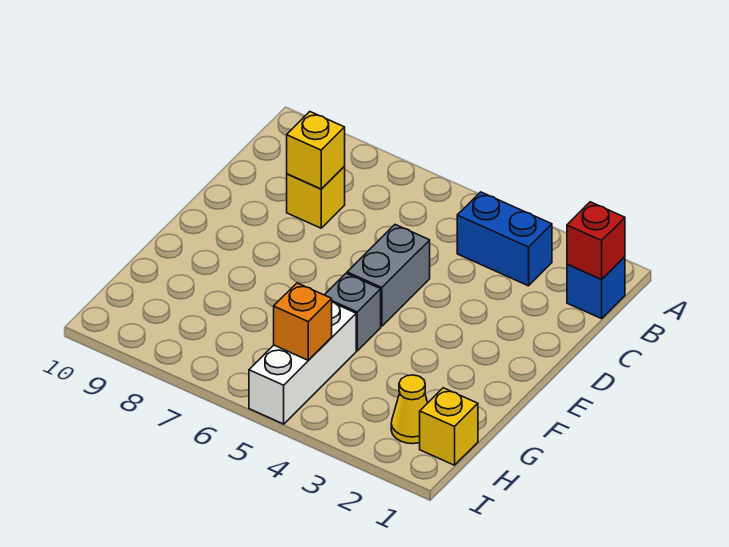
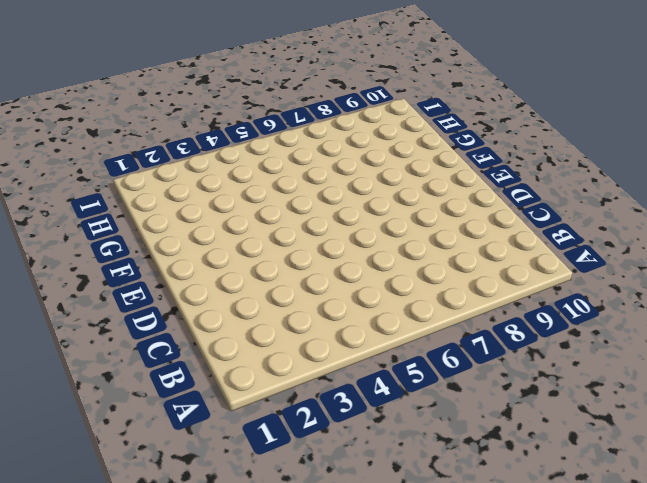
none -> blue 1x1 brick [567,257,625,319]
none -> blue 1x2 brick [457,192,552,286]

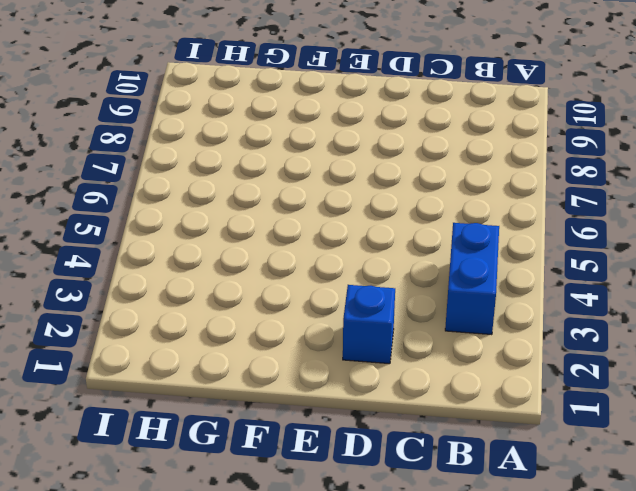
blue 1x1 brick [343,285,395,364] -> blue 1x1 brick moved to [567,257,625,319]
none -> yellow 1x1 brick [287,167,345,228]
none -> grey 1x2 brick [347,225,430,326]

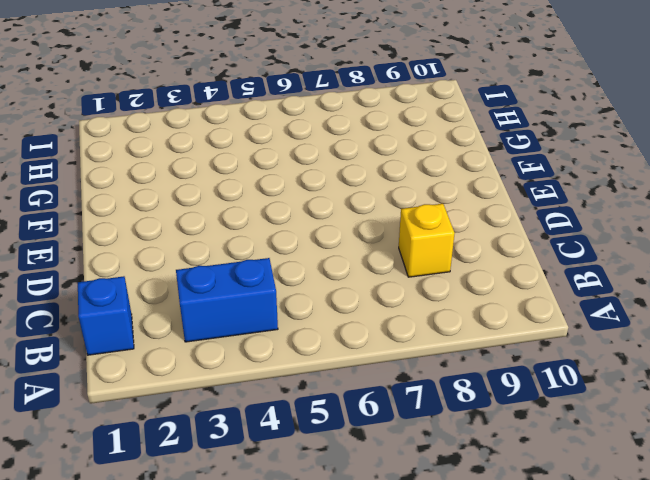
none -> grey 1x2 brick [347,225,430,326]
none -> grey 1x1 brick [325,273,381,351]

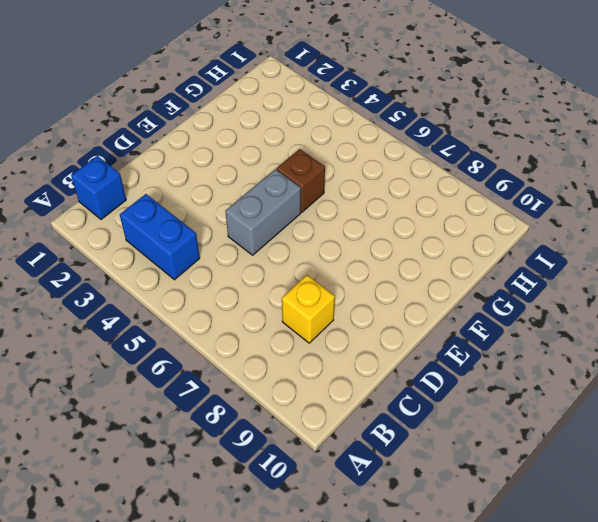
brown 1x1 brick [276,149,325,212] -> grey 1x1 brick [325,273,381,351]
none -> white 1x3 brick [249,302,356,424]
none -> yellow 1x1 brick [420,388,478,465]

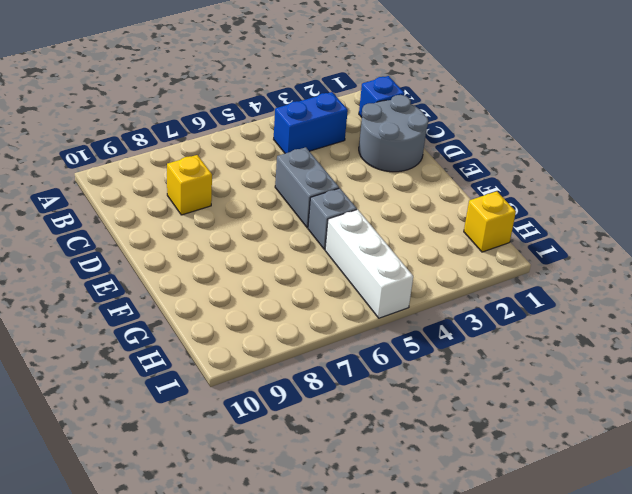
grey 2x2 round brick [359,95,428,172] -> none
none -> yellow 1x1 cone [391,375,428,444]
none -> red 1x1 brick [567,202,625,279]

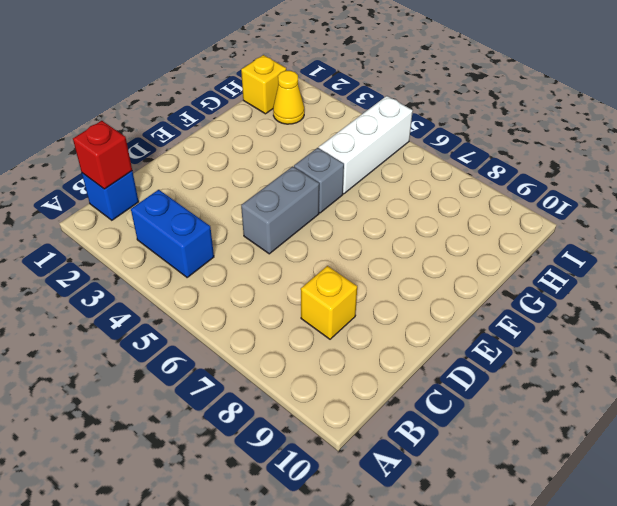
none -> yellow 1x1 brick [287,112,345,189]
none -> orange 1x1 brick [274,283,332,360]

